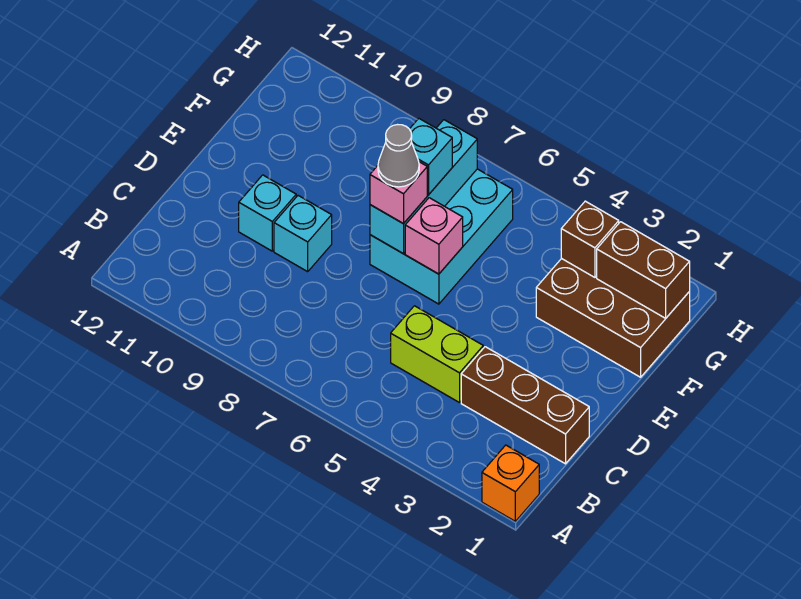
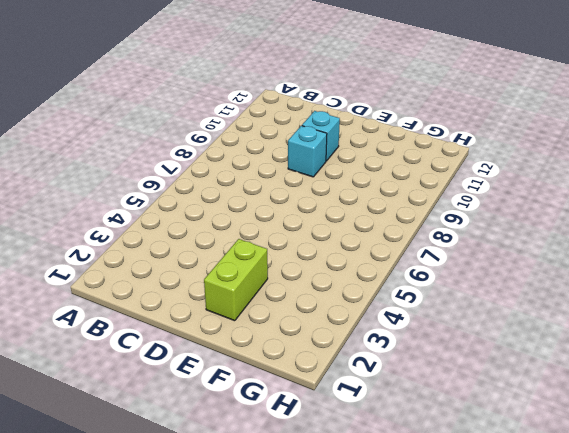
lime 1x2 brick [204,239,268,321] -> lime 1x2 brick moved to [391,306,483,403]
none -> orange 1x1 brick [482,445,539,521]
none -> brown 1x3 brick [461,347,589,464]
none -> cyan 2x3 brick [370,169,513,304]

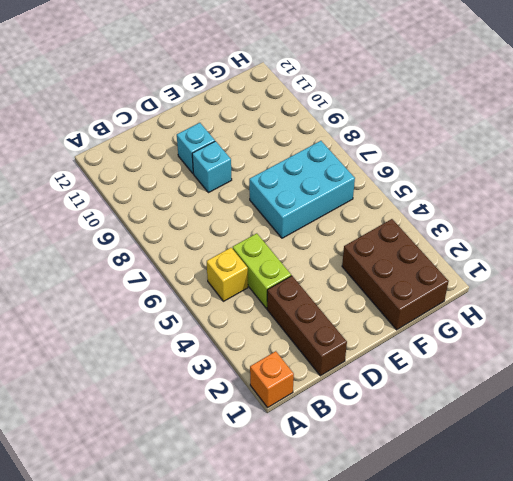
yellow 1x1 brick [207,248,248,301] -> none
none -> pink 1x1 brick [405,198,463,274]
none -> cyan 1x3 brick [370,120,477,254]
none -> brown 1x2 brick [597,222,690,318]

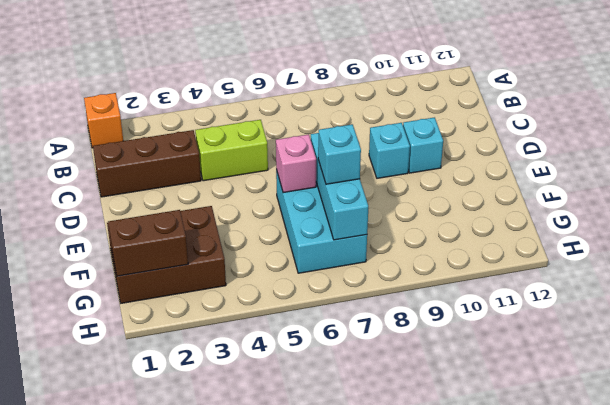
none -> brown 1x1 brick [561,201,619,277]
none -> pink 1x1 brick [370,162,427,224]
none -> grey 1x1 cone [378,125,419,187]

